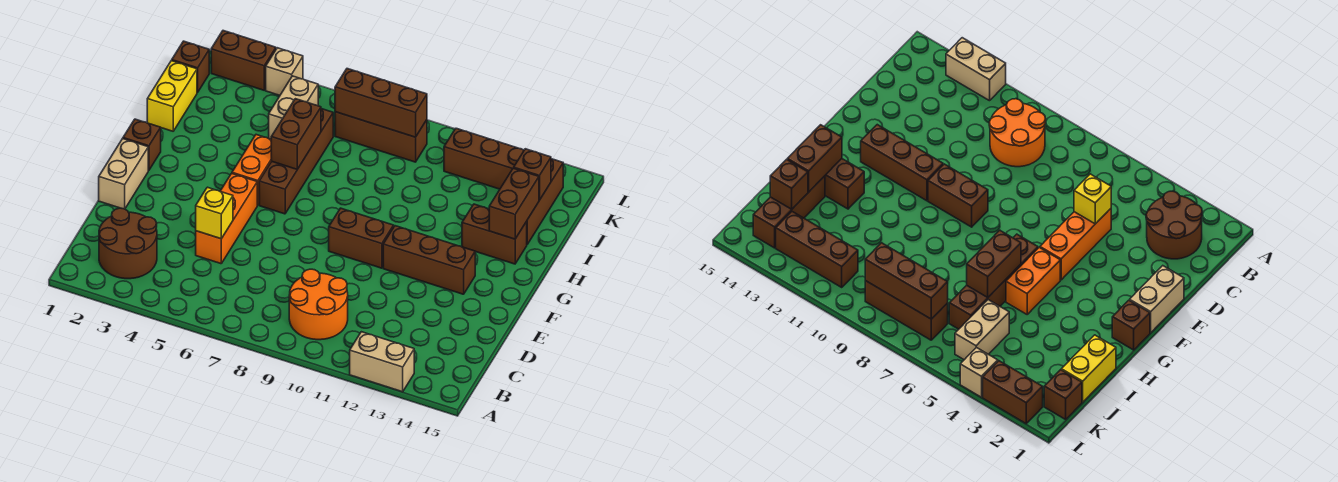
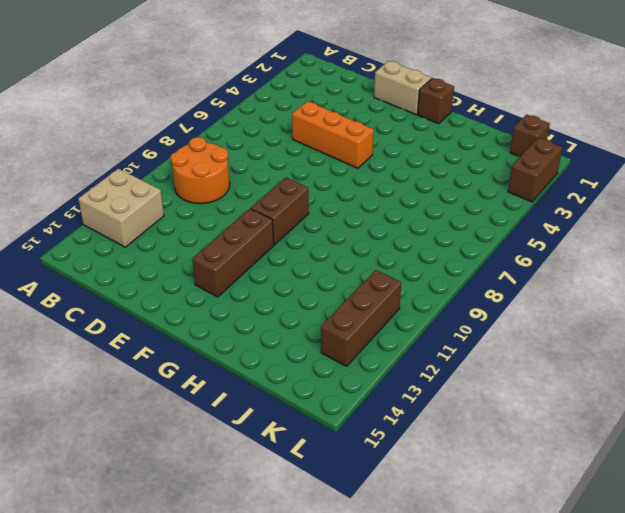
tan 2x2 brick [78,169,164,247] -> tan 1x2 brick [350,332,414,392]
none -> brown 2x2 round brick [99,208,157,279]
none -> orange 1x2 brick [232,135,271,205]
none -> brown 1x4 brick [259,109,333,214]

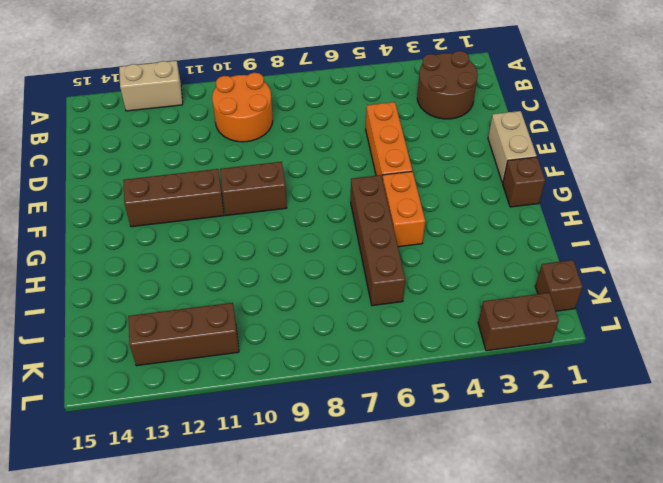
none -> brown 1x2 brick [462,204,527,264]
none -> yellow 1x2 brick [147,61,197,131]
none -> brown 1x3 brick [526,159,563,244]

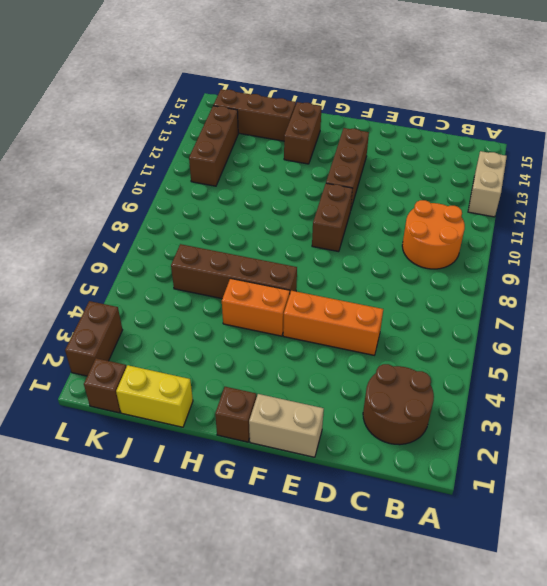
none -> tan 1x2 brick [269,76,318,139]
none -> brown 1x3 brick [335,112,427,162]
none -> tan 1x1 brick [266,48,303,95]

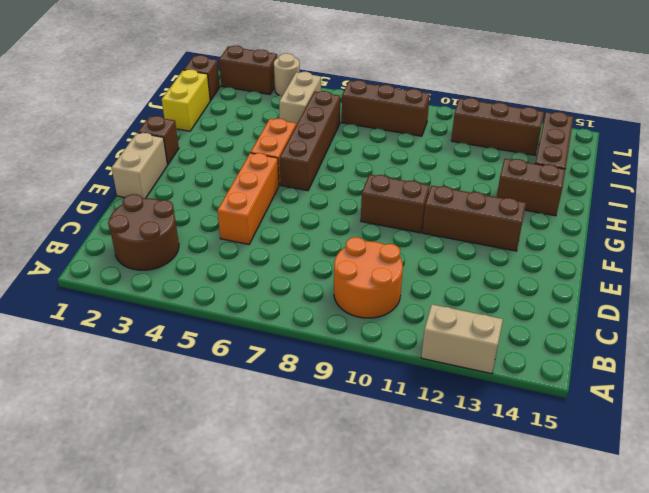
tan 1x1 round brick [274,53,300,96] -> tan 1x1 brick [266,48,303,95]
none -> yellow 1x1 brick [196,187,233,239]
none -> brown 1x2 brick [271,99,321,169]
none -> brown 1x2 brick [489,168,539,239]

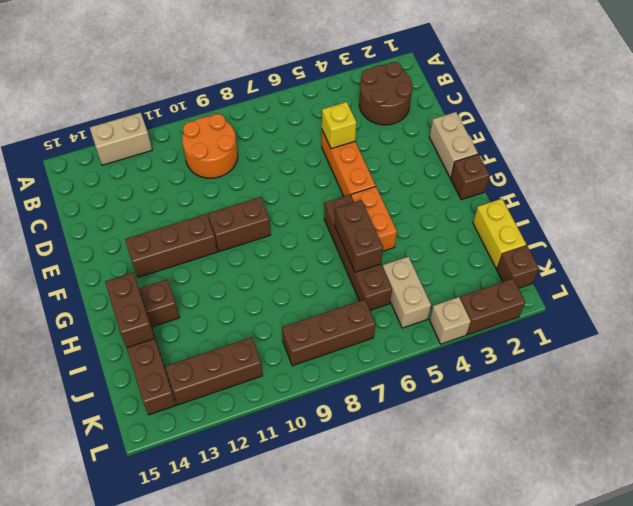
none -> brown 1x1 brick [514,149,551,200]
none -> brown 1x3 brick [335,69,427,137]

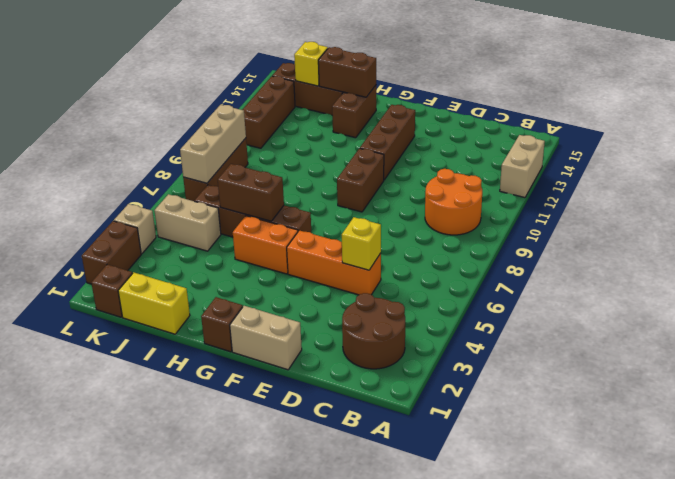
yellow 1x1 brick [294,42,328,86] -> brown 1x1 brick [514,149,551,200]
tan 1x3 brick [180,105,246,183] -> brown 1x3 brick [335,69,427,137]

